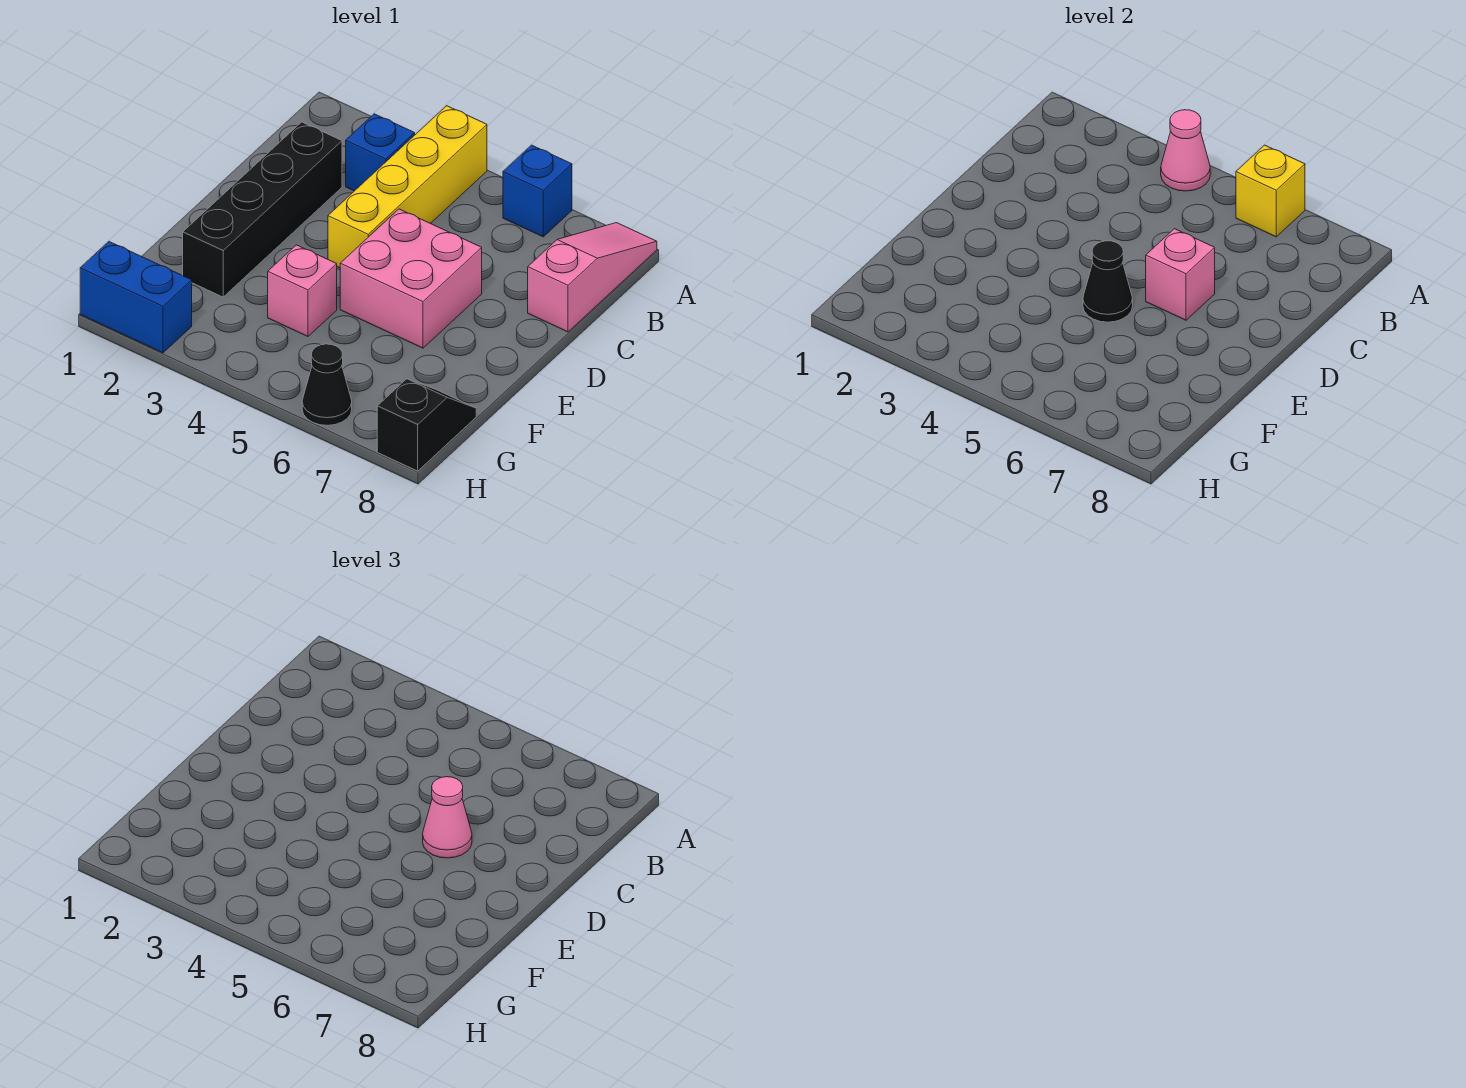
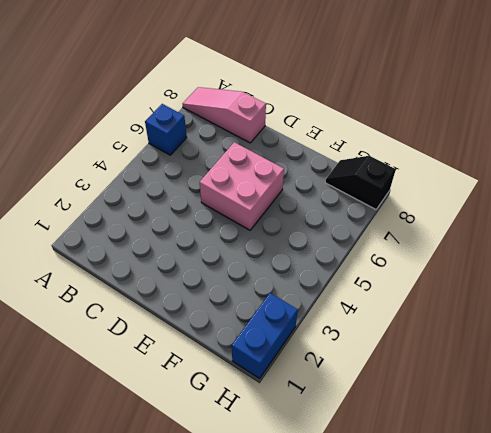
none -> yellow 1x4 brick [328,106,487,268]
none -> blue 1x1 brick [346,114,415,191]
none -> black 1x4 brick [183,122,342,297]

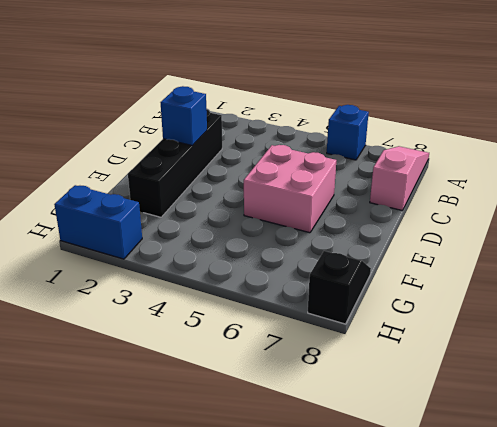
blue 1x1 brick [160,86,207,146] -> blue 1x1 brick moved to [346,114,415,191]
none -> yellow 1x4 brick [328,106,487,268]
none -> pink 1x1 brick [268,245,337,336]
none -> black 1x1 cone [302,344,352,425]

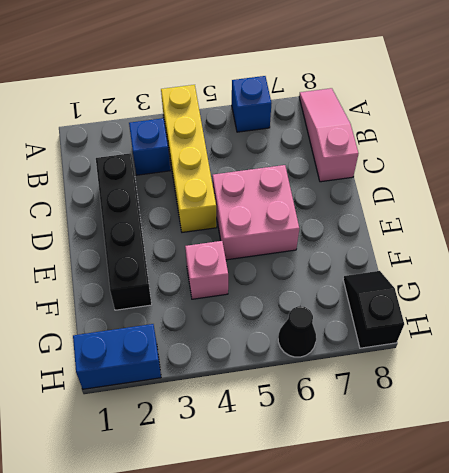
none -> pink 1x1 cone [1161,110,1210,191]
none -> yellow 1x1 brick [1236,145,1305,237]
none -> pink 1x1 brick [1146,229,1215,320]

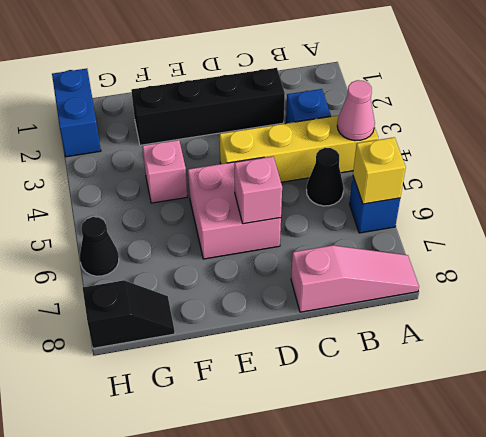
black 1x1 cone [307,148,344,206] -> black 1x1 cone moved to [1083,241,1133,322]
none -> pink 1x1 cone [423,777,472,858]

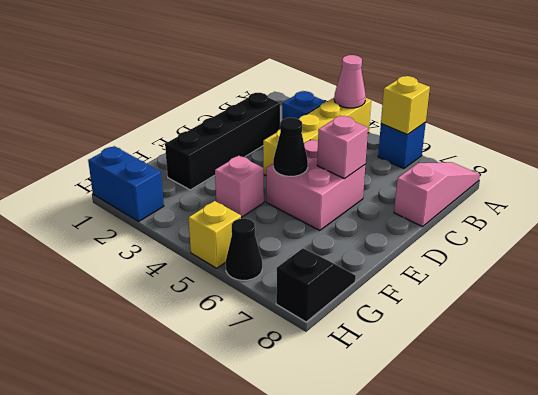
yellow 1x1 brick [189,201,241,268] -> none
none -> pink 1x1 cone [423,777,472,858]

